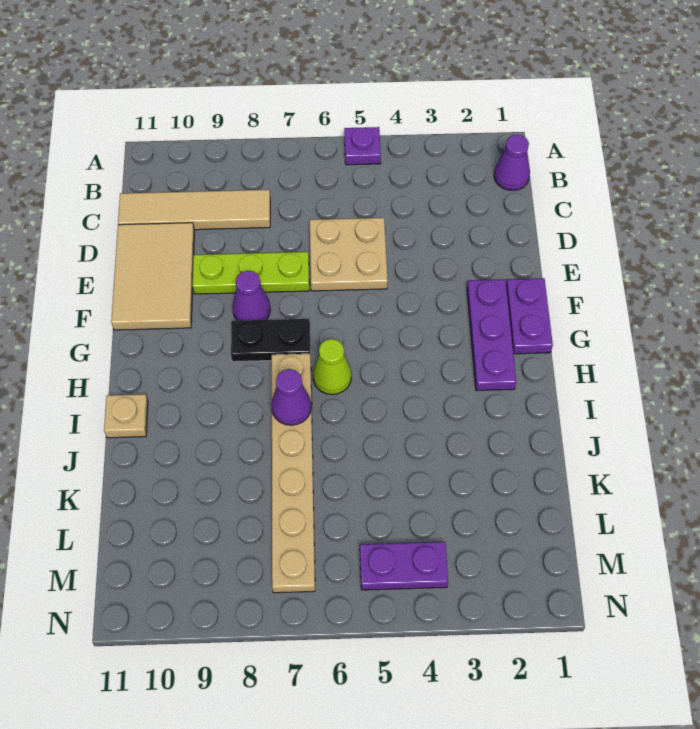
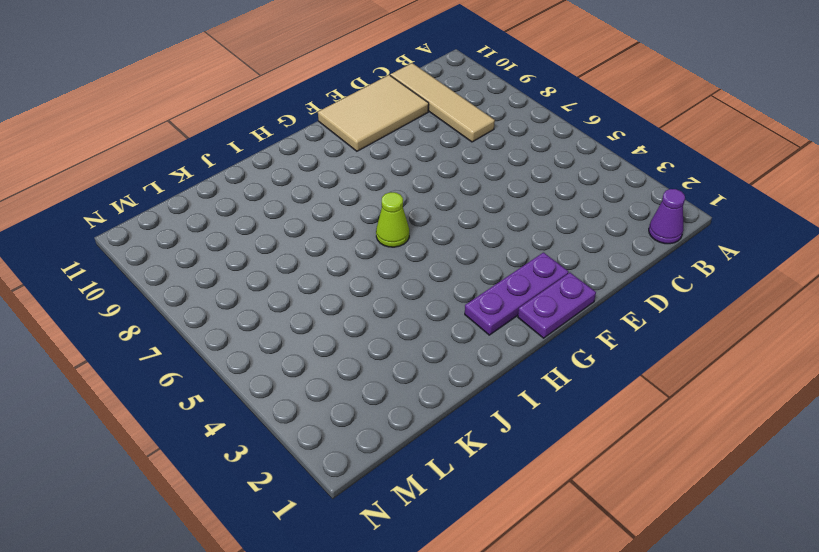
none -> purple 1x1 plate [344,127,381,165]
none -> tan 2x2 plate [310,218,388,291]
none -> lime 1x3 plate [193,252,309,294]

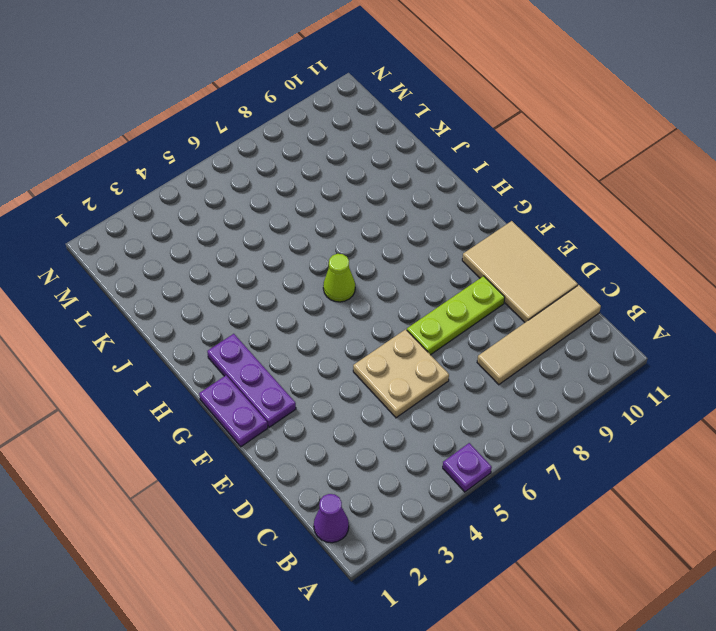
none -> purple 1x1 cone [232,271,270,321]
none -> black 1x2 plate [231,319,311,362]
none -> tan 1x6 plate [272,354,315,593]

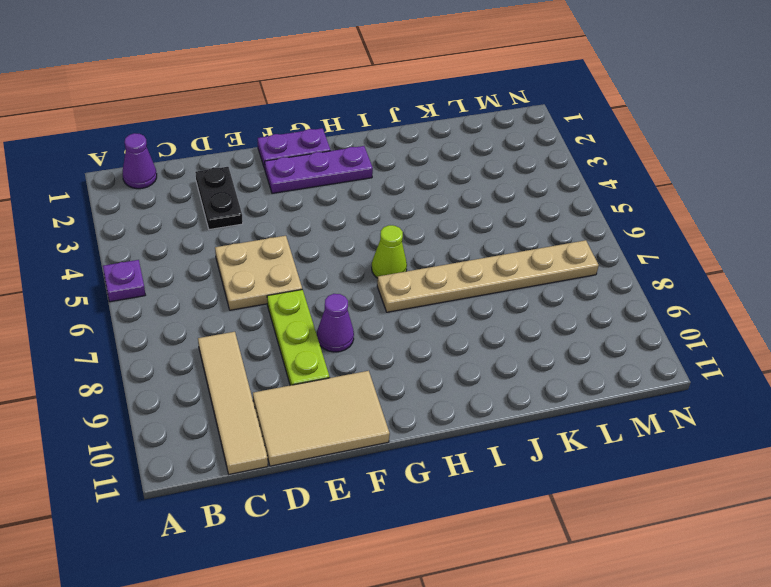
black 1x2 plate [195,167,243,230] -> black 1x2 plate moved to [231,319,311,362]
none -> tan 1x1 plate [104,394,148,438]
none -> purple 1x2 plate [360,542,448,590]
none -> purple 1x1 cone [271,369,311,425]

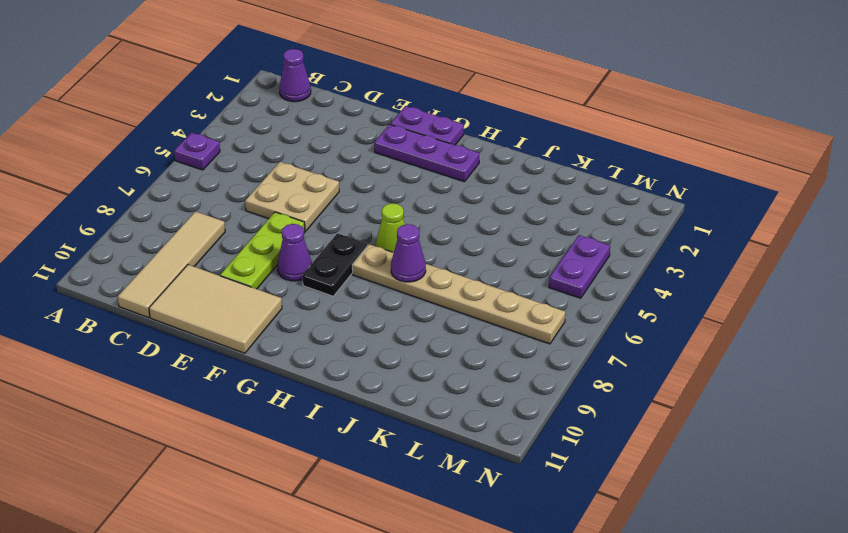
none -> tan 1x1 plate [104,394,148,438]

